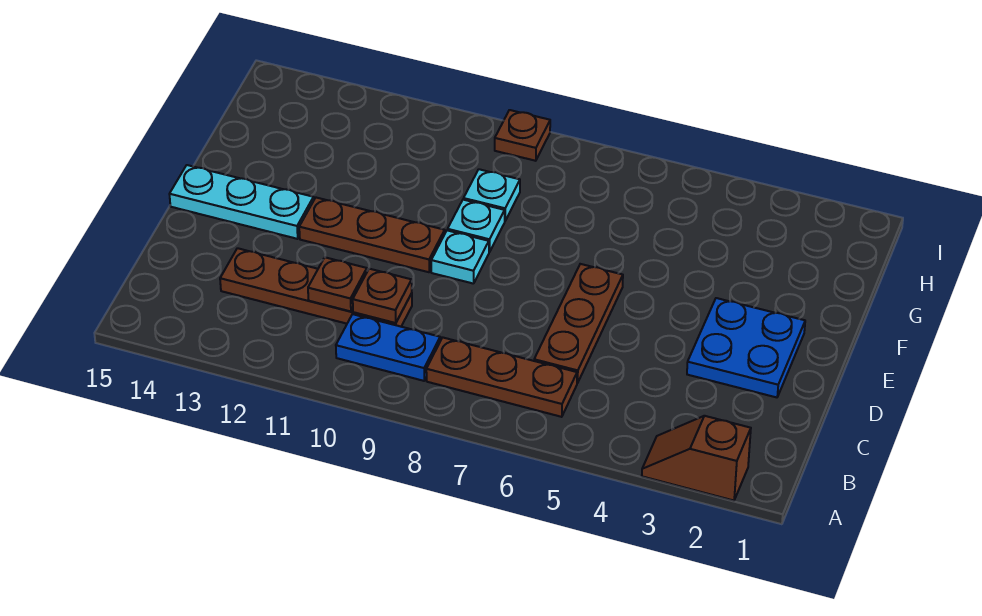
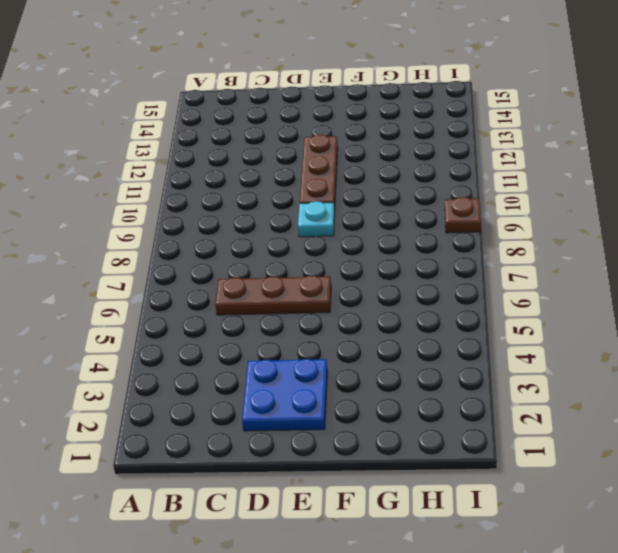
none -> brown 1x2 slope [642,416,751,501]
none -> brown 1x3 plate [426,337,577,417]
none -> blue 1x2 plate [336,314,440,381]

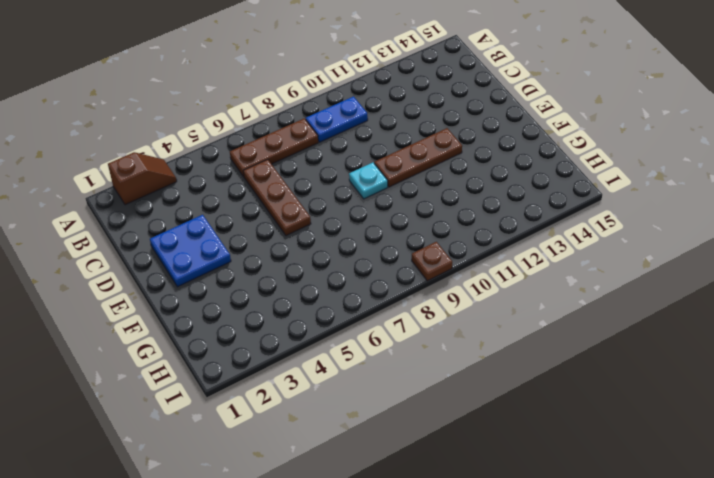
none -> brown 1x4 plate [220,248,412,327]
none -> cyan 1x3 plate [169,165,314,239]
none -> cyan 1x1 plate [448,200,505,252]

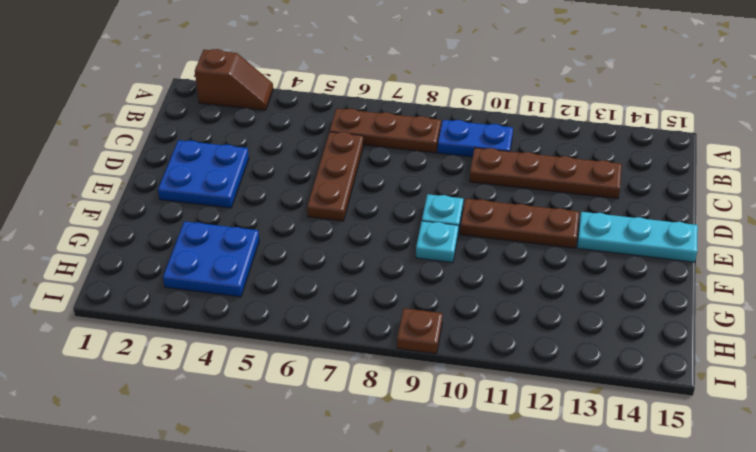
blue 2x2 plate [163,221,259,297] -> none
none -> cyan 1x1 plate [464,169,520,221]
none -> brown 1x1 plate [353,269,412,323]
none -> brown 1x1 plate [308,257,367,311]

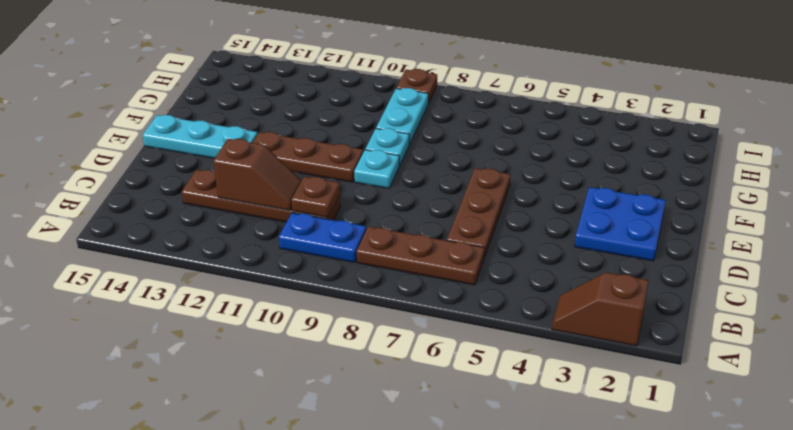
brown 1x2 slope [214,139,302,211] -> brown 1x1 plate [308,257,367,311]
cyan 1x2 plate [376,88,429,144] -> cyan 1x1 plate [464,169,520,221]

